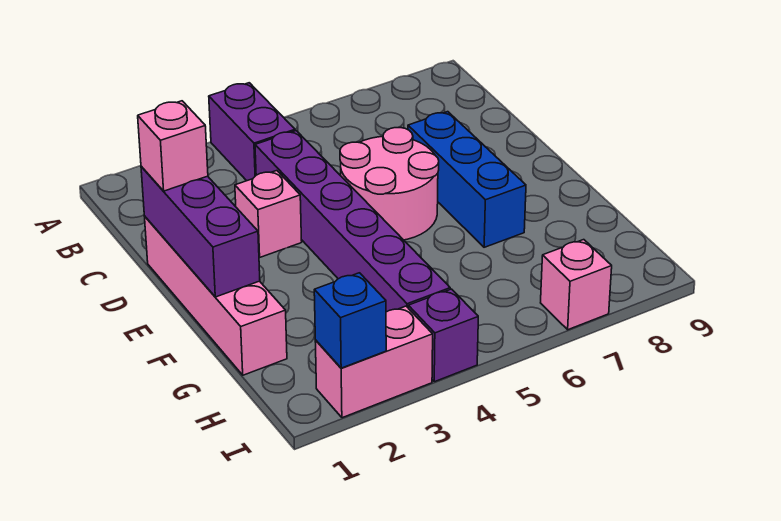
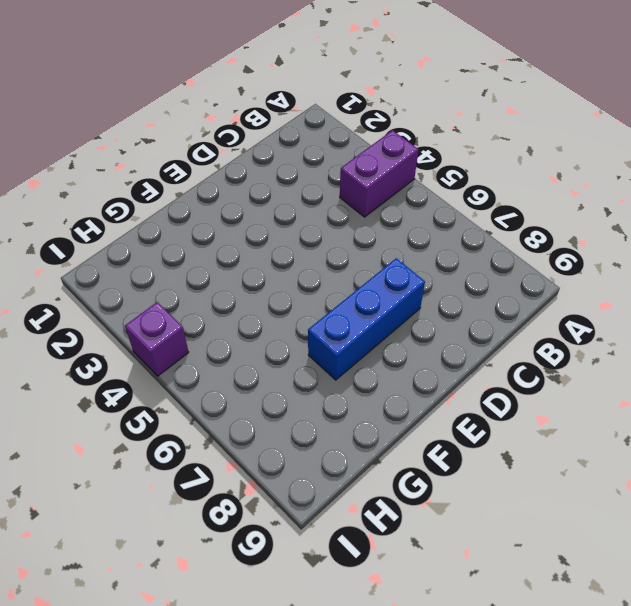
none -> purple 1x6 brick [255,131,450,312]
none -> pink 1x4 brick [145,217,287,375]
none -> pink 1x1 brick [235,171,302,257]

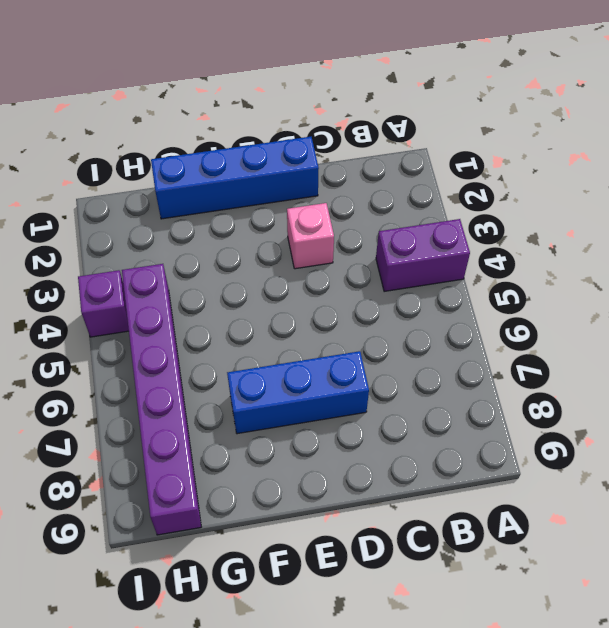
blue 1x4 brick [151,137,319,219] -> pink 1x4 brick [145,217,287,375]
purple 1x6 brick [122,264,201,535] -> purple 1x6 brick turned to [255,131,450,312]
none -> pink 2x2 round brick [340,128,439,240]
none -> pink 1x2 brick [315,306,433,418]
none -> pink 1x1 brick [541,240,612,330]

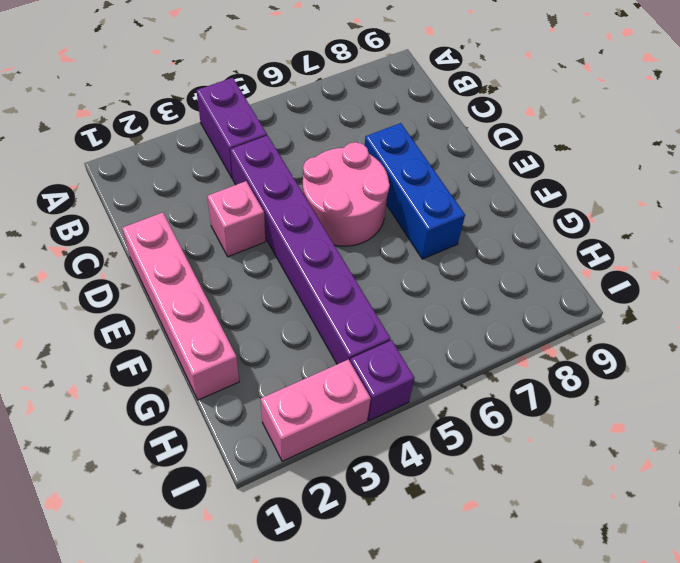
none -> pink 1x1 brick [541,240,612,330]
none -> purple 1x3 brick [141,166,260,297]
none -> blue 1x1 brick [314,273,386,368]

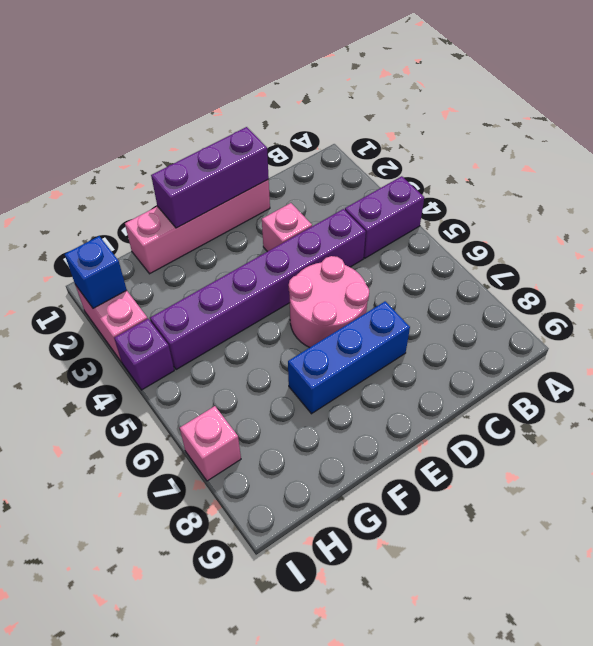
none -> pink 1x1 brick [138,101,208,191]

